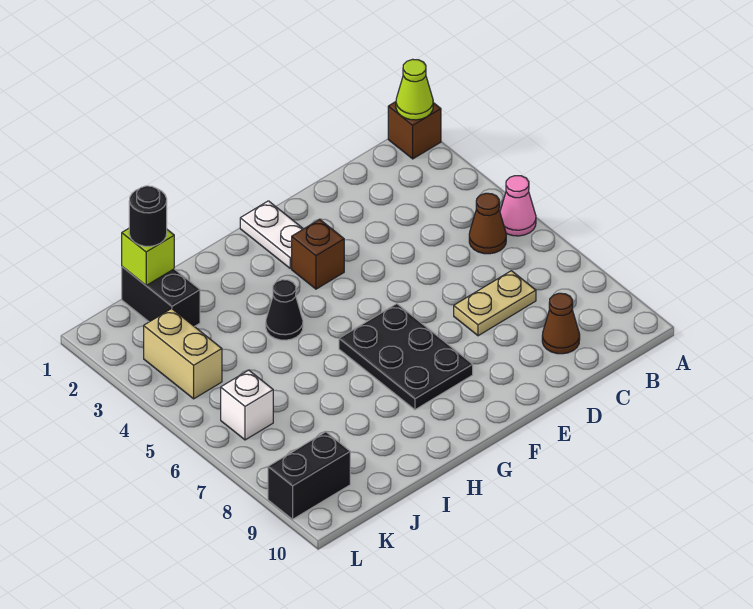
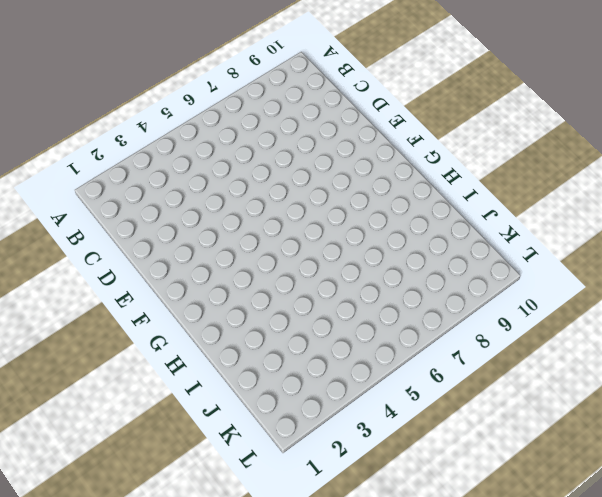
none -> brown 1x1 brick [388,102,441,159]
none -> pink 1x1 cone [500,176,536,236]
none -> brown 1x1 cone [469,193,506,254]

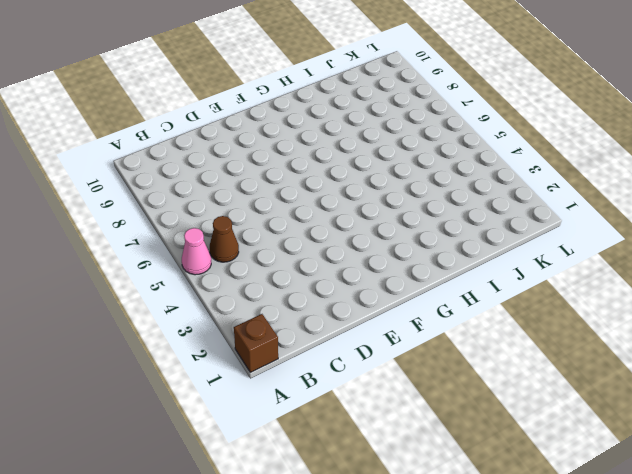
none -> tan 1x2 plate [454,271,536,336]
none -> brown 1x1 cone [542,293,580,354]
none -> white 1x2 plate [240,201,303,269]

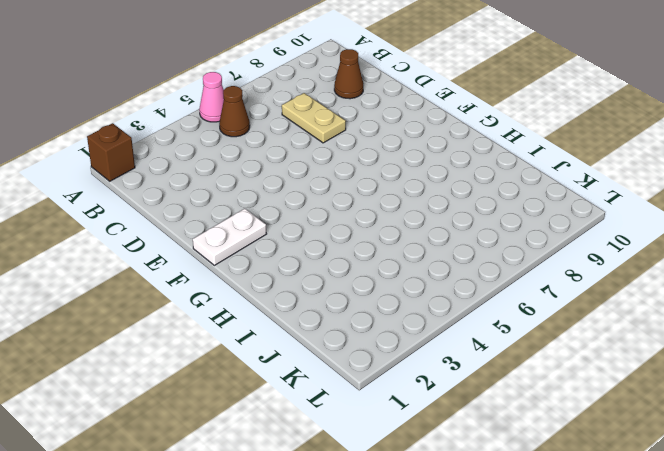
none -> brown 1x1 brick [292,219,344,289]
none -> black 2x3 plate [339,304,473,410]
none -> black 1x1 cone [266,280,303,340]

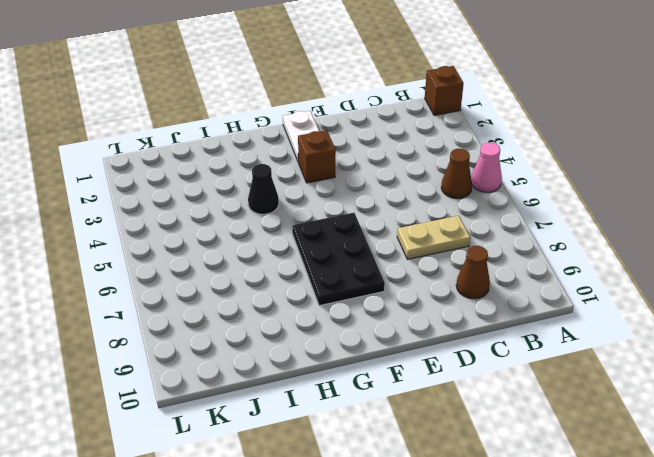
none -> black 1x2 brick [122,267,200,327]
none -> tan 1x2 brick [144,309,222,399]
none -> white 1x1 brick [221,370,273,440]

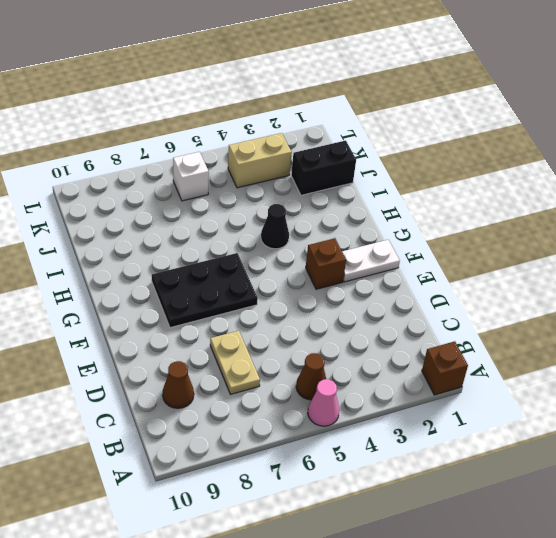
none -> black 1x2 brick [268,432,350,519]
none -> lime 1x1 cone [396,59,433,120]
none -> lime 1x1 brick [122,229,174,285]

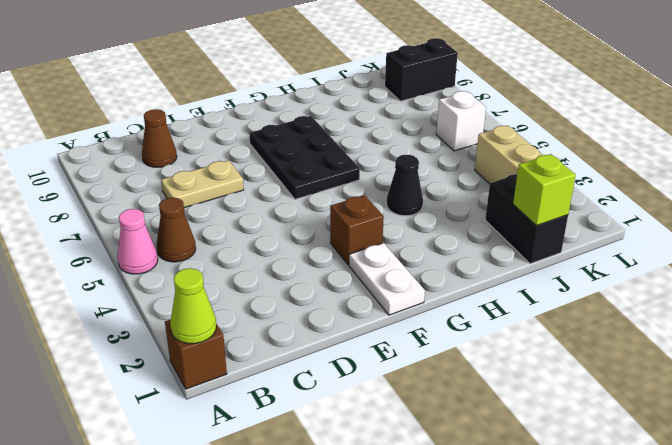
none -> black 1x1 round brick [129,186,167,246]

